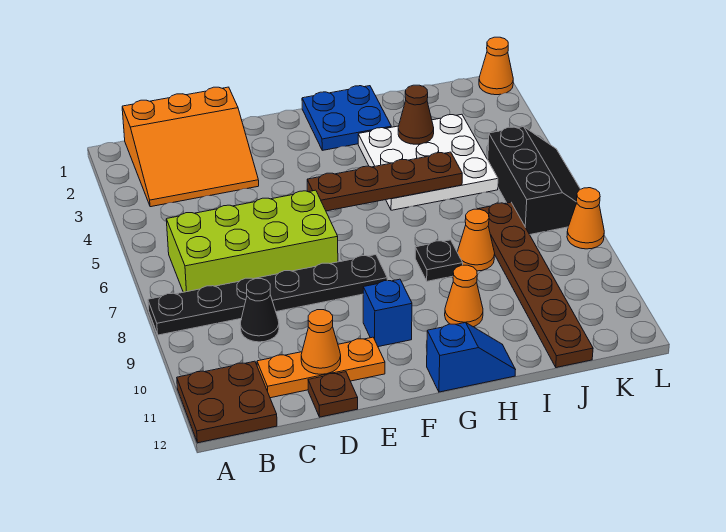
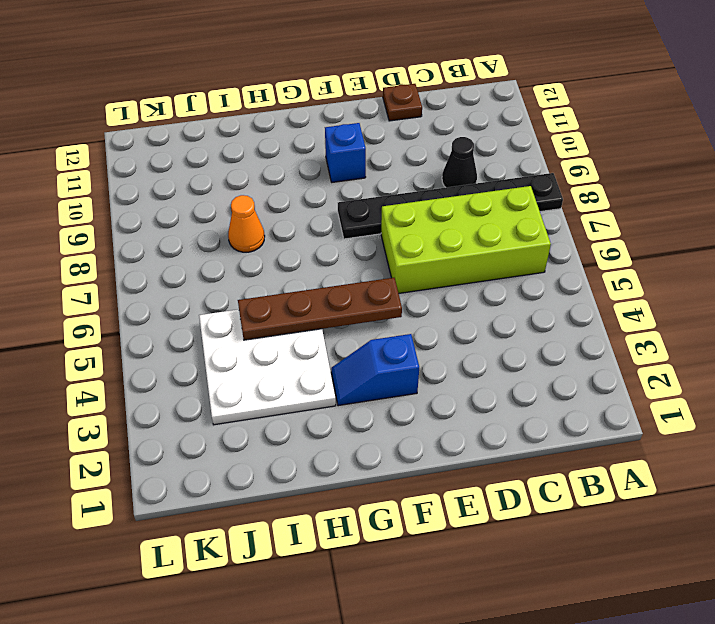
blue 1x2 slope [331,334,419,406] -> blue 1x2 slope moved to [427,323,516,392]
none -> brown 2x2 plate [177,361,277,443]
none -> orange 3x3 slope [122,87,259,207]
none -> orange 1x3 plate [257,337,385,398]

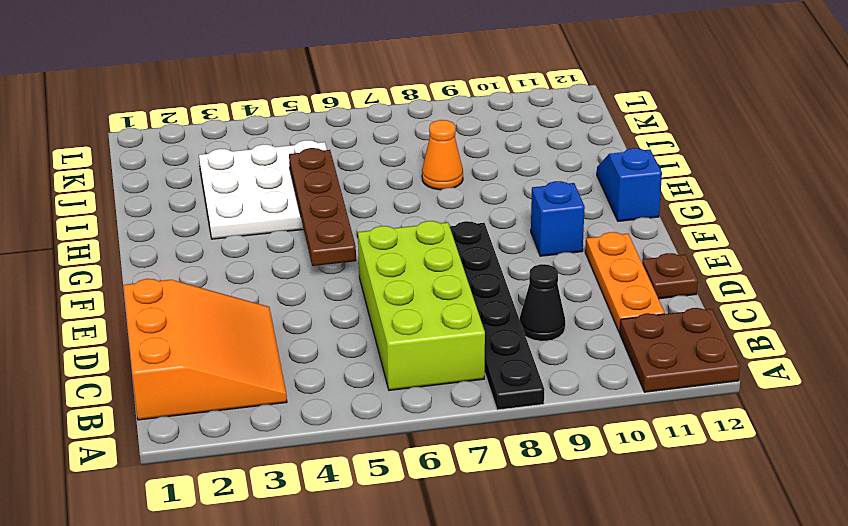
none -> blue 2x2 plate [302,86,391,150]
none -> black 1x1 plate [415,240,463,281]
none -> orange 1x1 cone [445,265,483,327]

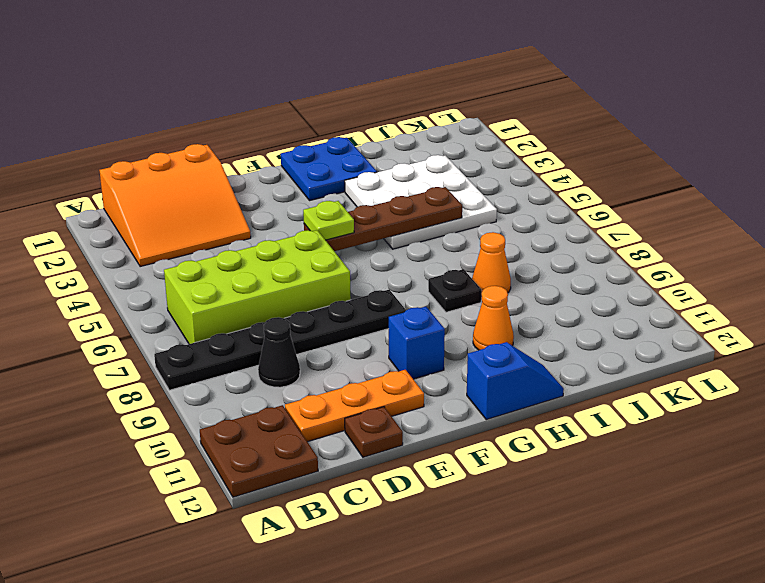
lime 1x1 plate [303,201,354,240] -> none
none -> brown 1x6 plate [479,202,593,368]
none -> black 2x3 slope [488,127,580,235]
none -> orange 1x1 cone [479,37,513,95]

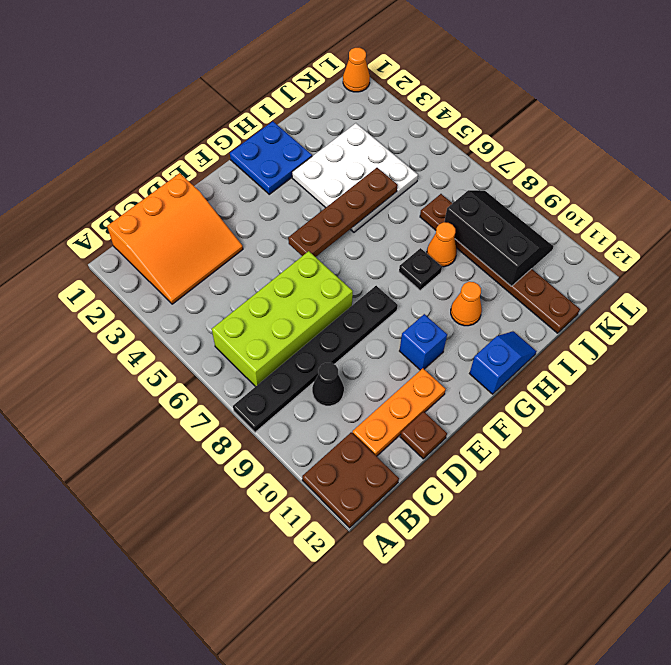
black 2x3 slope [445,190,554,286] -> black 2x3 slope moved to [488,127,580,235]
none -> orange 1x1 cone [567,188,604,249]
none -> orange 1x1 cone [301,310,341,374]
none -> brown 1x1 cone [398,85,434,144]

